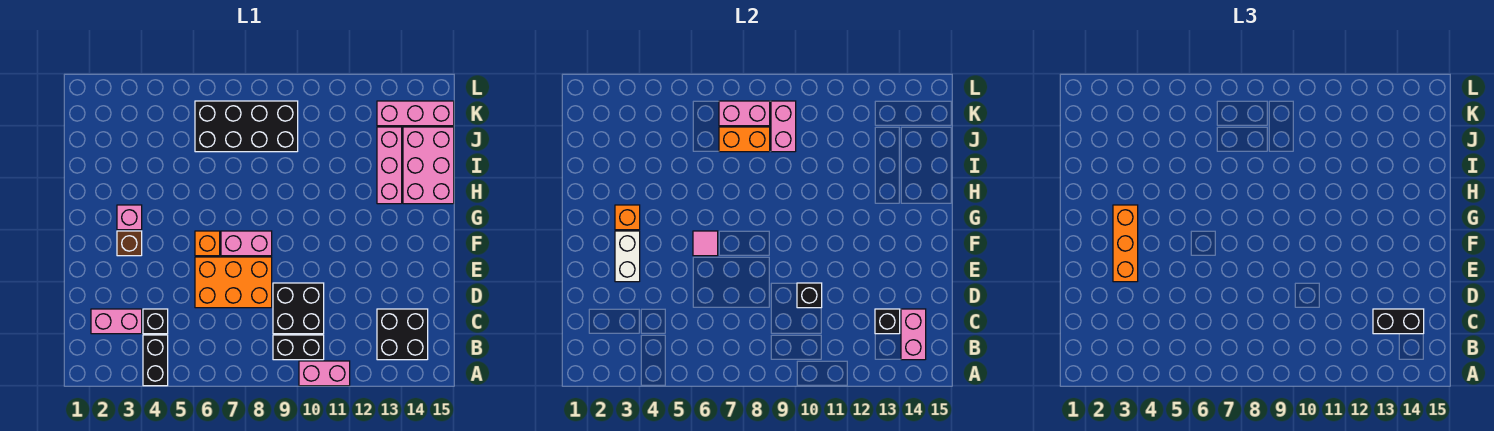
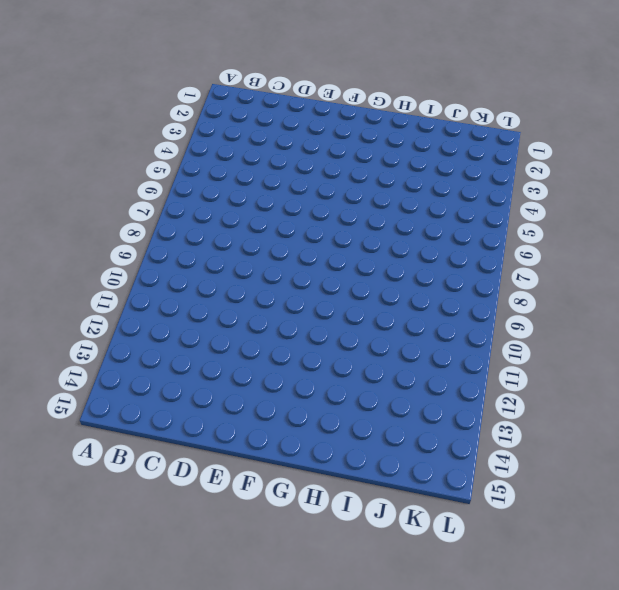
none -> black 1x2 brick [143,335,168,386]
none -> pink 1x2 brick [299,361,350,386]
none -> black 1x2 brick [273,335,324,360]

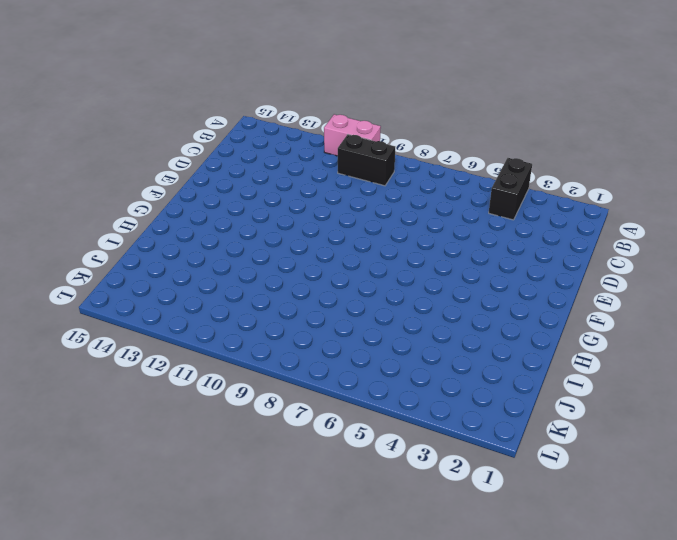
none -> black 2x2 brick [377,309,428,360]
none -> pink 1x2 brick [91,309,142,334]
none -> black 1x1 brick [143,309,168,334]

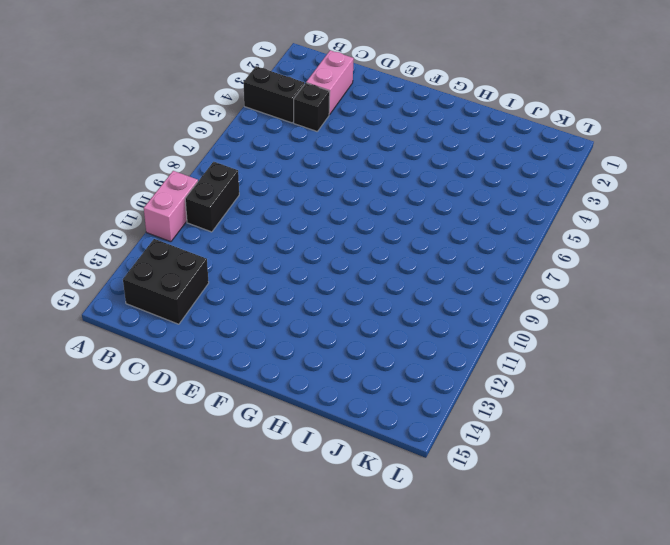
none -> black 2x2 brick [273,283,324,334]
none -> orange 2x3 brick [195,257,272,308]
none -> brown 1x1 brick [117,231,142,256]

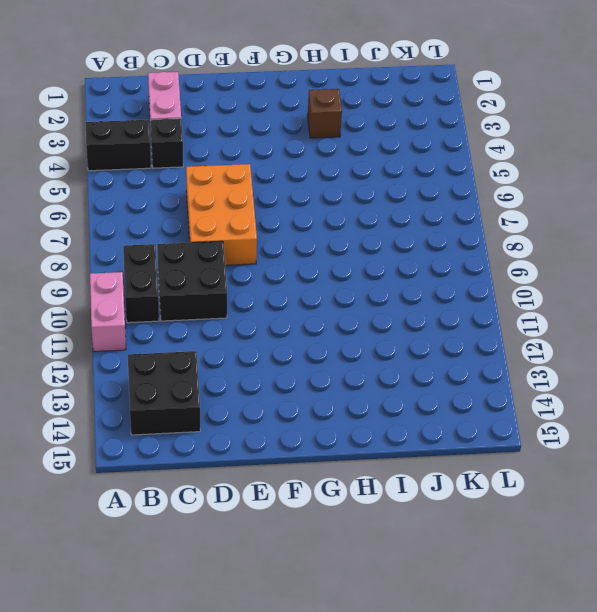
brown 1x1 brick [308,89,342,138] -> brown 1x1 brick moved to [117,231,142,256]
none -> orange 1x1 brick [195,231,220,256]
none -> pink 1x2 brick [221,231,272,256]
none -> pink 1x1 brick [117,205,142,230]

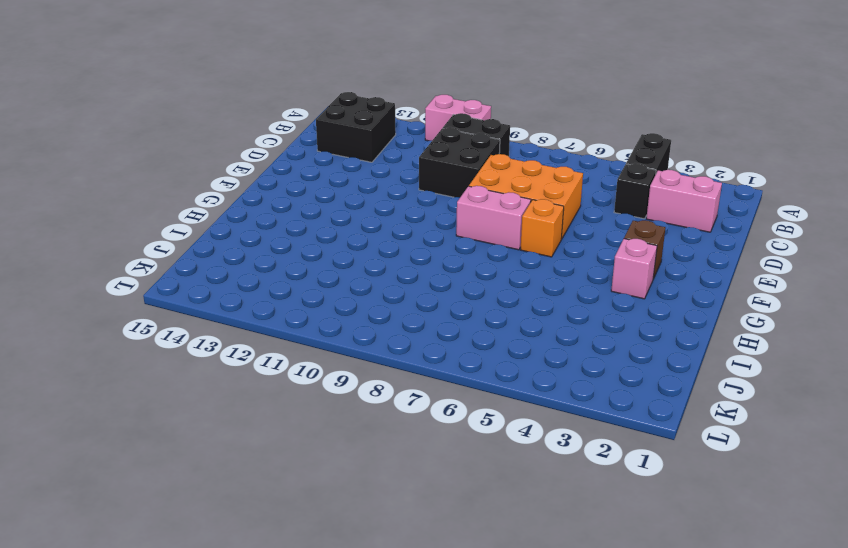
none -> pink 1x3 brick [377,127,402,204]
none -> pink 2x3 brick [403,127,454,204]
none -> black 2x4 brick [195,101,298,152]

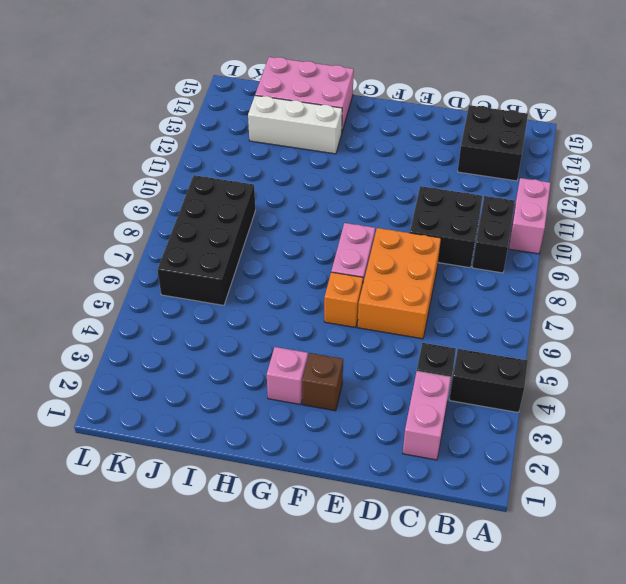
white 1x3 brick [248,96,342,154] -> pink 1x3 brick [377,127,402,204]
none -> pink 1x3 brick [377,101,454,126]
none -> pink 1x2 brick [901,309,926,360]
none -> black 1x1 brick [875,309,900,334]

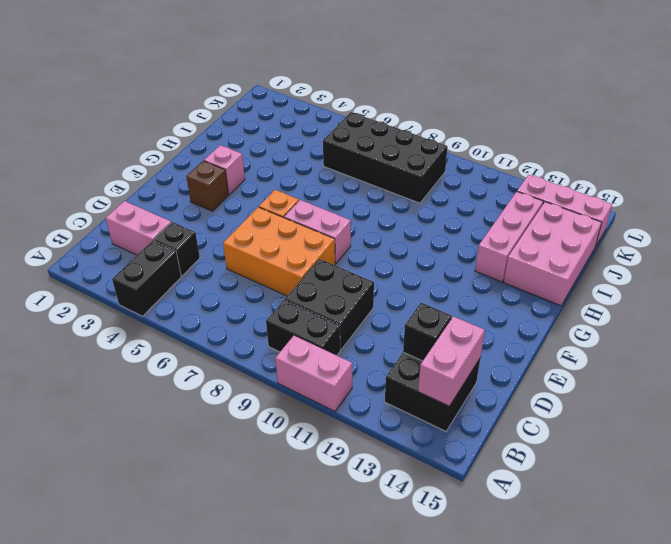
none -> black 1x1 brick [797,283,822,308]
none -> white 1x2 brick [615,231,640,282]
none -> pink 1x1 tile [693,231,718,256]

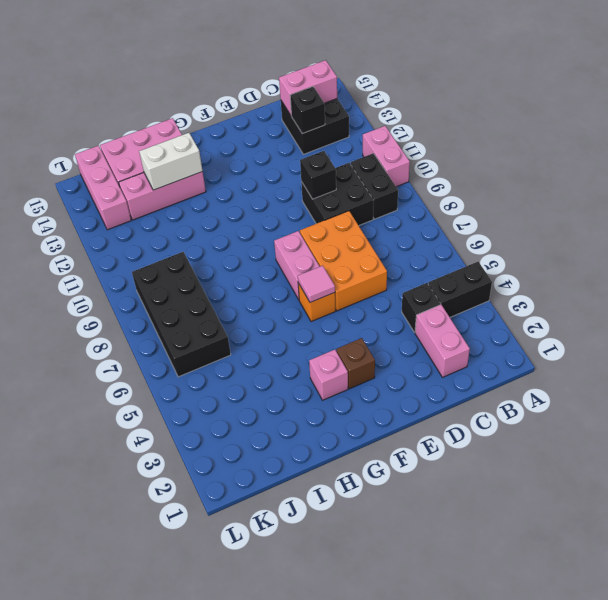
white 1x2 brick [139,133,203,190] -> white 1x2 brick moved to [615,231,640,282]
none -> orange 1x1 brick [615,205,640,230]
none -> orange 1x2 brick [719,127,770,152]
none -> pink 1x2 brick [771,101,796,152]

